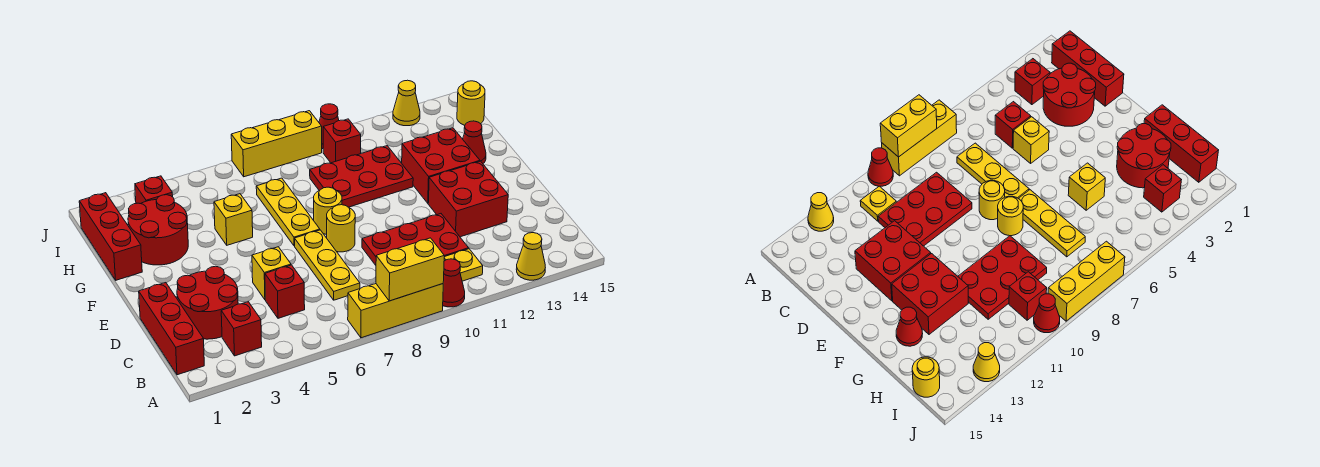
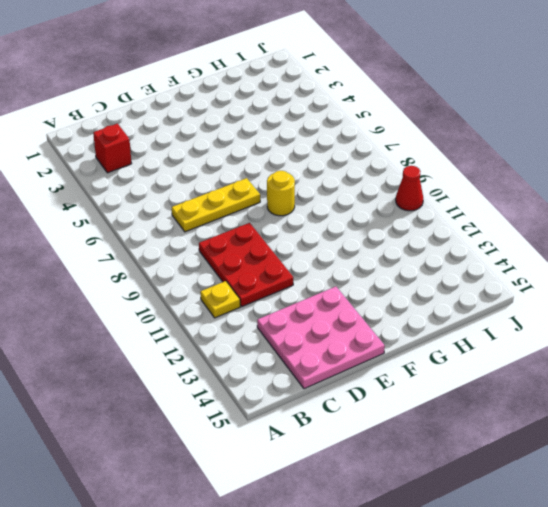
pink 3x3 plate [257,287,385,389] -> red 2x2 brick [428,161,508,237]
none -> yellow 1x3 brick [348,284,443,338]
none -> red 1x1 cone [443,259,465,307]
none -> yellow 1x1 cone [516,233,545,280]

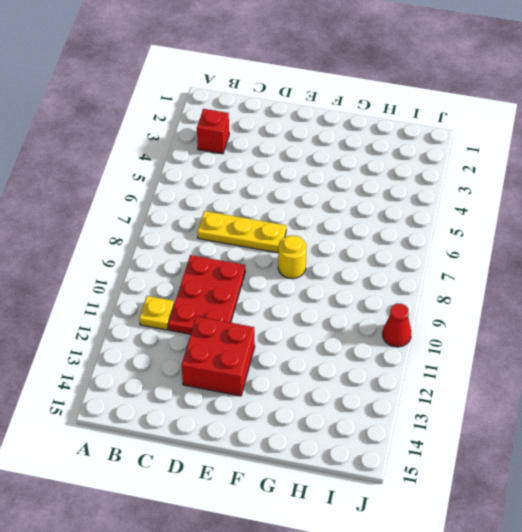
none -> yellow 1x3 brick [348,284,443,338]
none -> red 1x1 cone [443,259,465,307]
none -> yellow 1x1 cone [516,233,545,280]

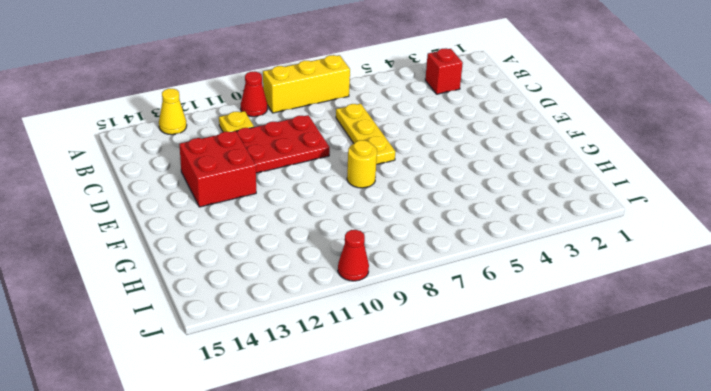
none -> red 1x3 brick [139,283,204,375]
none -> red 2x2 round brick [177,266,238,339]
none -> red 1x1 brick [265,265,305,318]

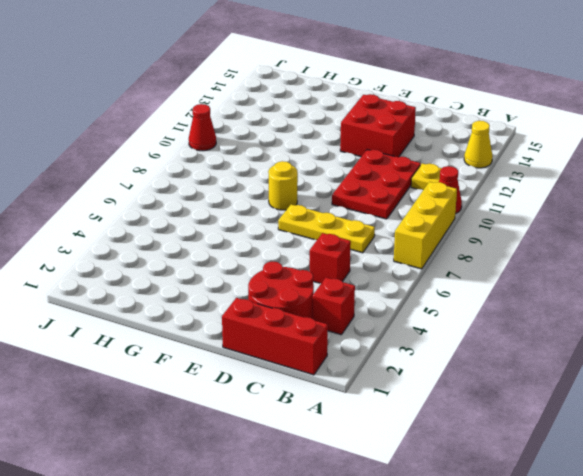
none -> yellow 1x1 brick [252,247,291,299]
none -> yellow 1x1 round brick [327,205,355,252]
none -> yellow 1x3 plate [256,178,320,246]

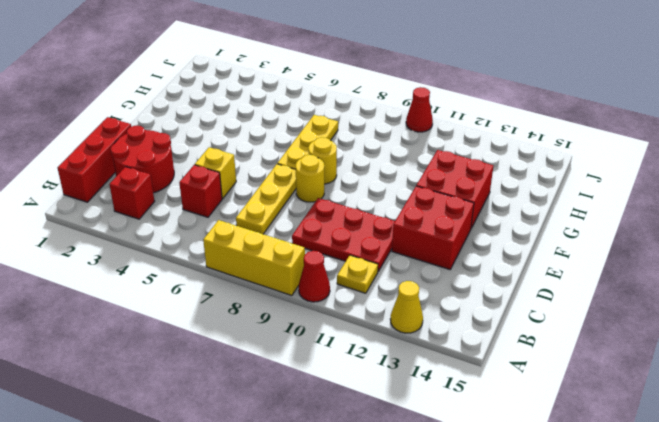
none -> red 1x3 brick [79,193,142,280]
none -> red 2x2 round brick [128,195,188,265]
none -> yellow 1x1 brick [214,194,253,245]

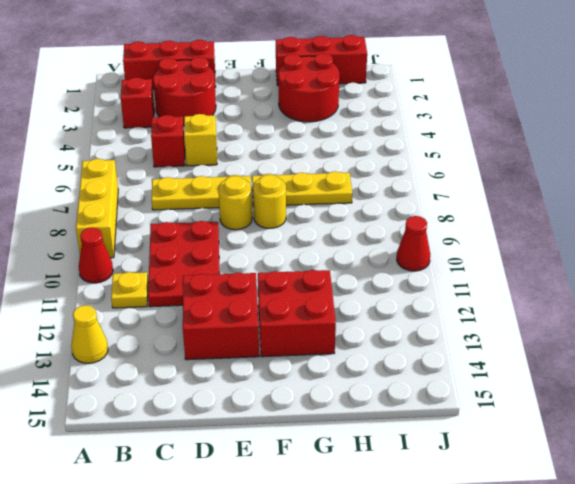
none -> yellow 1x1 brick [214,194,253,245]
none -> red 2x3 plate [310,146,413,207]
none -> red 1x1 cone [463,121,486,163]

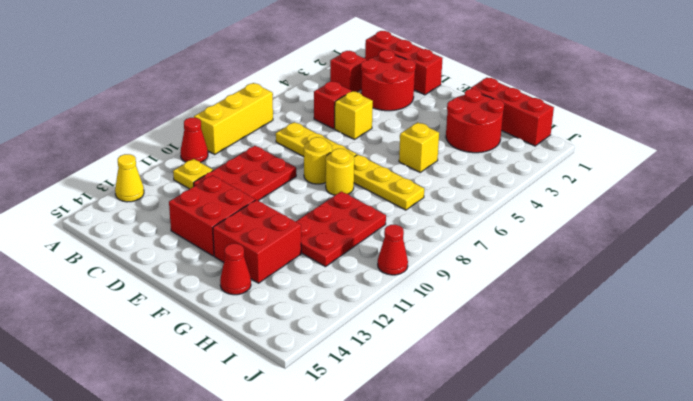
none -> red 1x1 brick [135,176,173,204]
none -> red 1x1 brick [323,119,361,163]
none -> yellow 1x1 round brick [457,81,485,125]

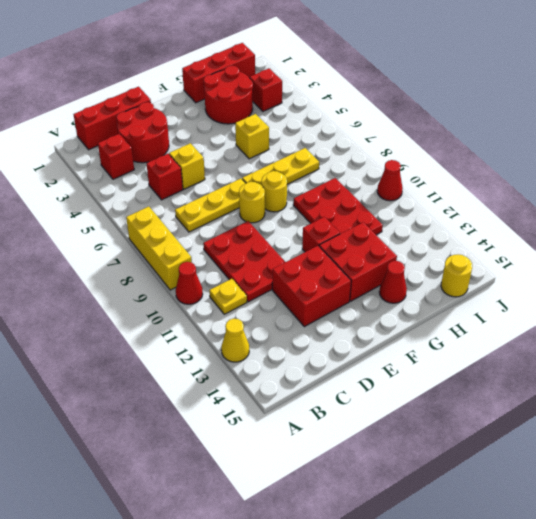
red 1x1 brick [302,217,340,252] -> red 1x1 brick moved to [323,119,361,163]
none -> yellow 1x3 brick [231,111,322,177]
none -> yellow 1x1 cone [393,80,420,126]
none -> yellow 1x2 brick [376,238,444,301]

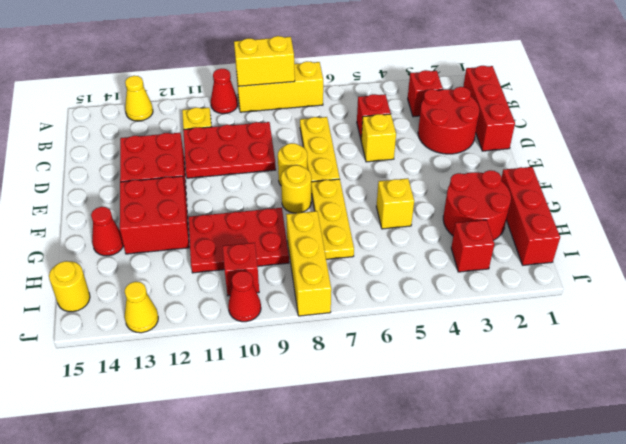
yellow 1x3 brick [286,211,331,316] -> yellow 1x3 brick turned to [231,111,322,177]

